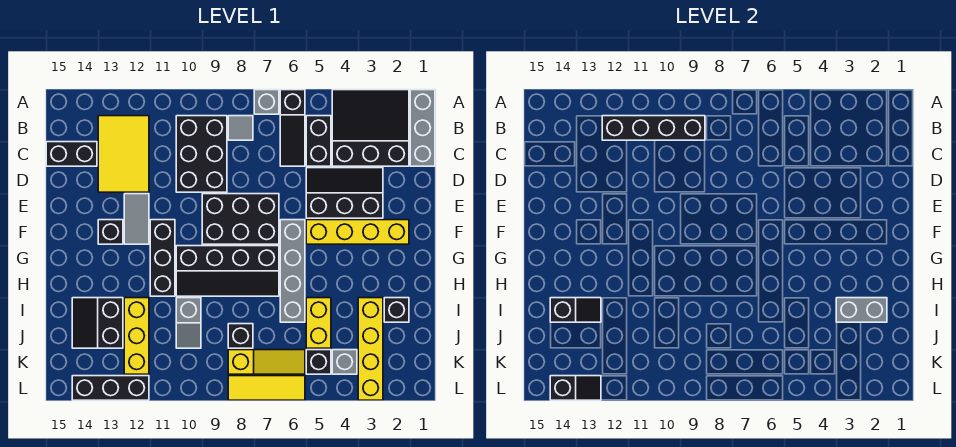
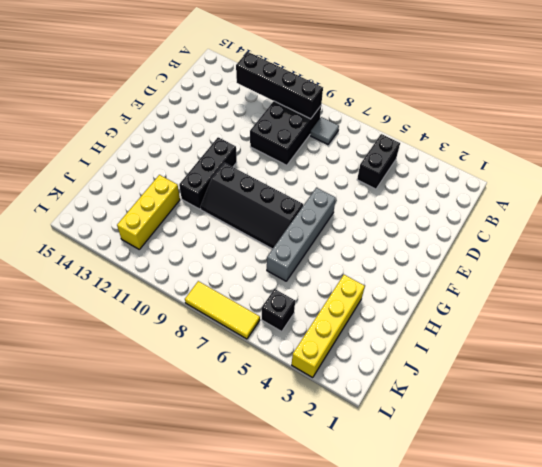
none -> grey 1x3 brick [410,90,435,166]
none -> black 3x3 slope [332,90,409,166]
none -> black 1x3 slope [280,90,305,166]
none -> grey 1x1 brick [254,90,279,114]

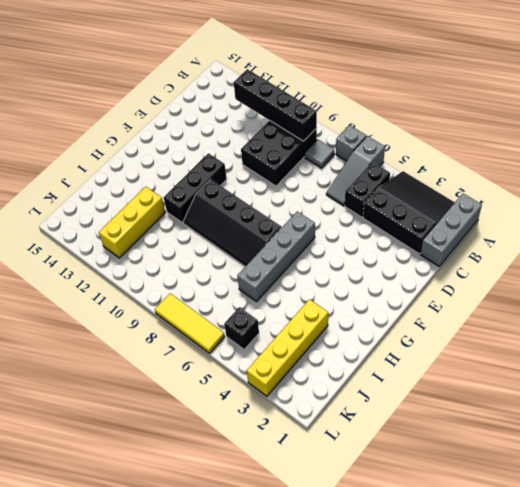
grey 1x3 slope [326,136,385,206] -> black 1x3 slope [280,90,305,166]
none -> yellow 2x3 tile [98,116,149,192]
none -> black 1x2 brick [46,142,97,166]
none -> black 2x3 slope [306,168,383,218]
none -> black 2x3 brick [202,194,279,244]

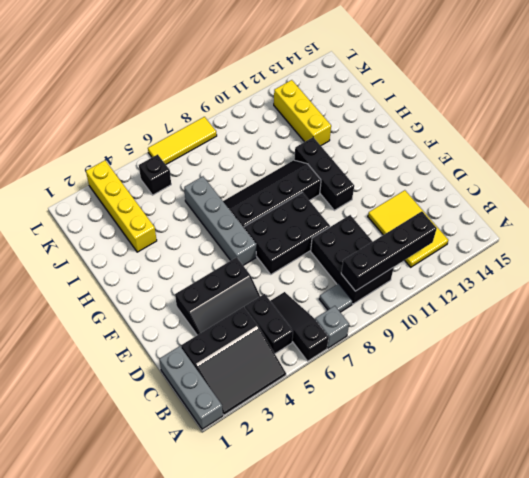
none -> black 1x2 brick [46,142,97,166]
none -> grey 1x2 tile [124,194,149,244]
none -> yellow 1x4 brick [306,220,409,244]
none -> black 1x1 brick [98,220,123,244]

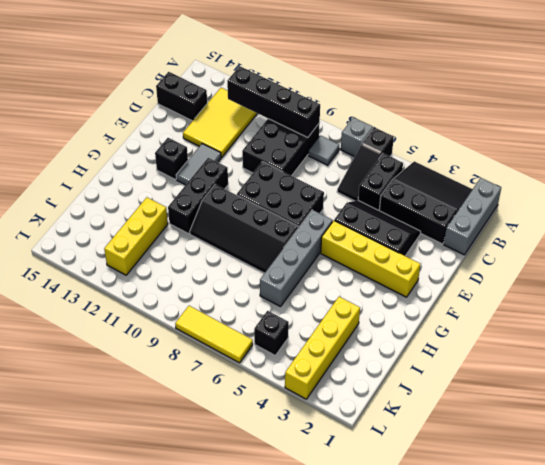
none -> black 1x1 brick [384,298,409,322]
none -> yellow 1x2 brick [306,298,331,348]
none -> grey 1x2 slope [176,298,201,348]
none -> black 2x2 slope [72,298,123,348]

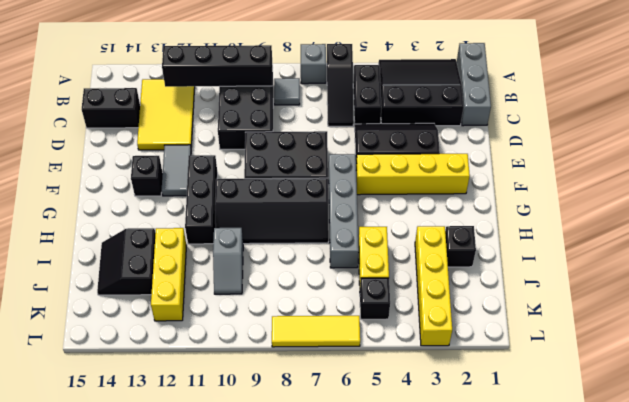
none -> black 1x1 brick [228,324,253,348]
none -> grey 1x1 brick [332,350,357,374]
none -> yellow 1x3 slope [228,350,305,374]
none -> black 1x3 brick [72,376,149,400]

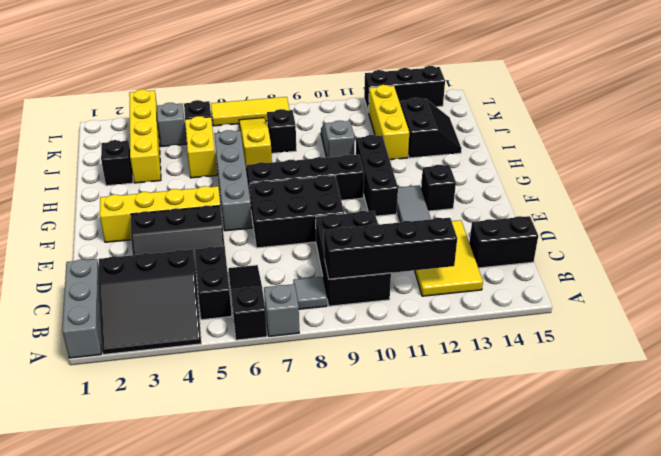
yellow 1x3 slope [239,118,272,166] -> yellow 1x3 slope turned to [228,350,305,374]
none -> grey 1x2 brick [836,298,887,322]
none -> black 1x2 slope [550,298,601,322]
none -> black 1x2 slope [550,376,601,400]

